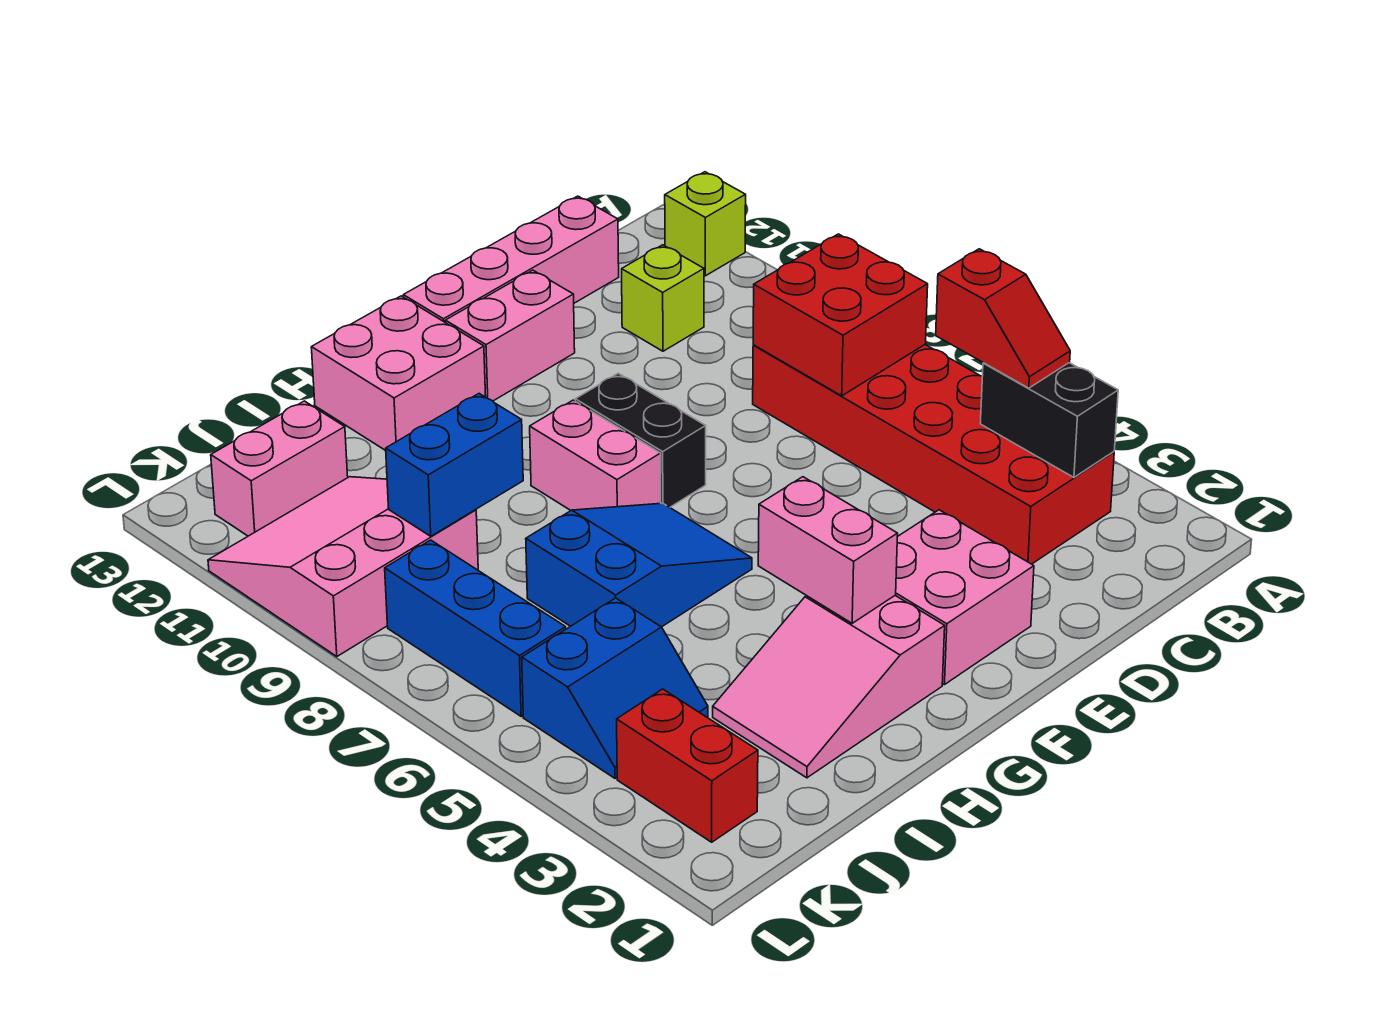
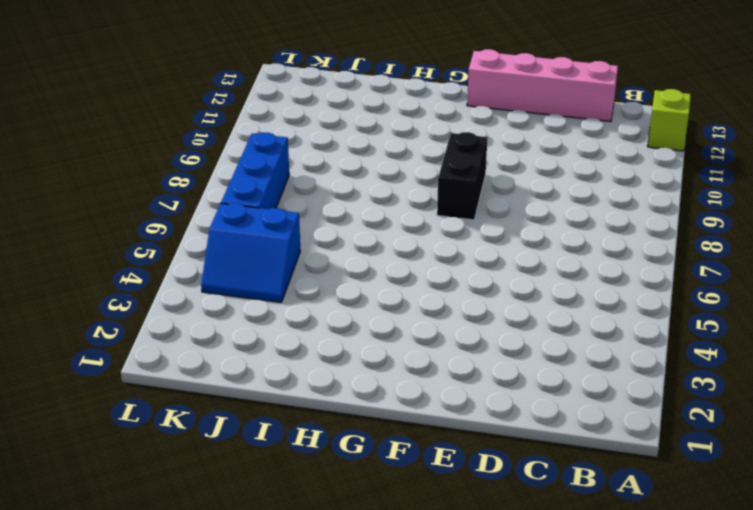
none -> red 2x6 brick [753,345,1114,564]
none -> lime 1x1 brick [622,245,704,351]
none -> pink 2x2 brick [895,510,1034,685]

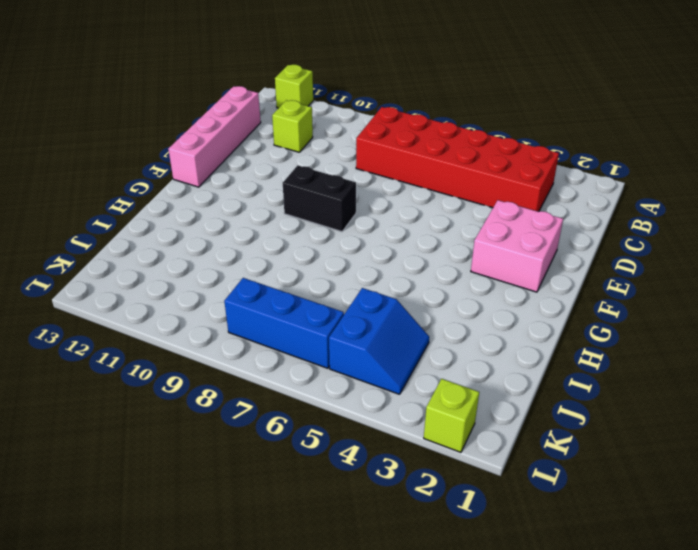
lime 1x1 brick [424,379,479,452] -> none
none -> pink 1x2 brick [445,270,575,401]
none -> pink 2x3 slope [713,596,945,778]
none -> blue 2x3 slope [526,503,752,627]

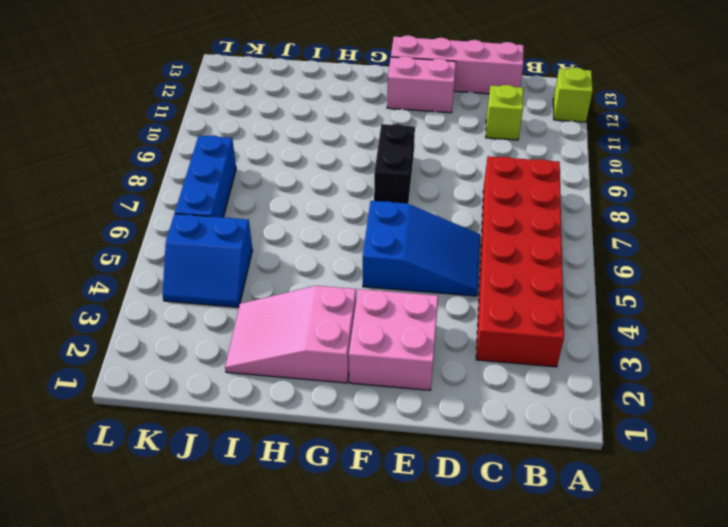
blue 2x3 slope [363,201,480,296] -> blue 2x3 slope moved to [526,503,752,627]
none -> pink 1x2 brick [530,400,661,510]
none -> pink 2x2 brick [311,296,486,451]
none -> pink 3x3 slope [208,477,478,657]

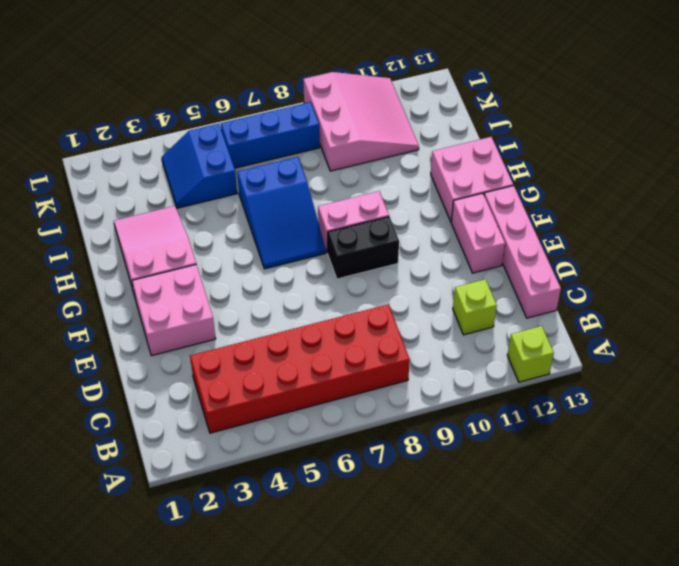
none -> pink 1x2 brick [211,401,348,536]
none -> red 1x2 brick [617,689,758,842]
none -> black 1x2 brick [980,363,1118,477]

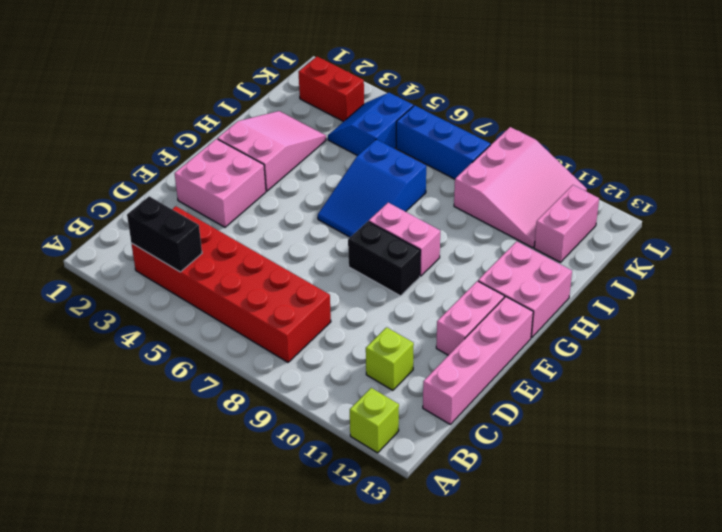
none -> red 2x2 brick [753,234,928,396]
none -> pink 1x2 brick [758,477,898,623]
none -> blue 1x2 brick [386,394,523,536]

